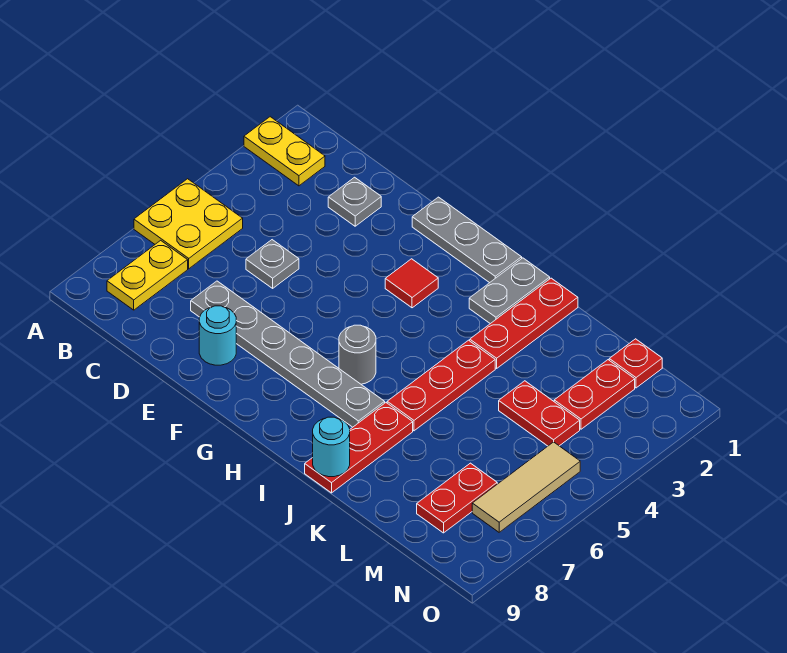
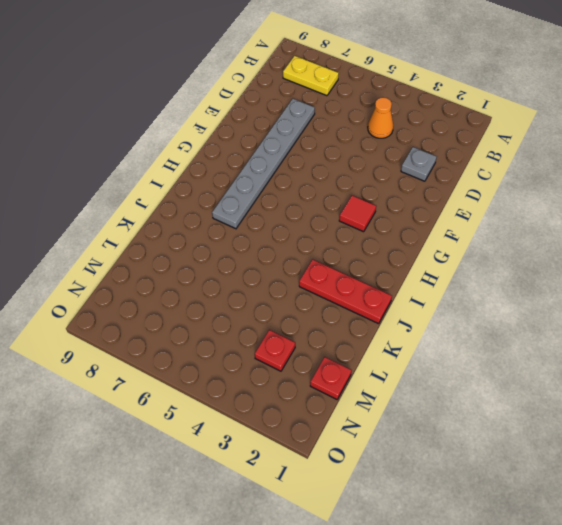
orange 1x1 cone [368,97,393,138] -> none
red 1x1 plate [255,330,295,371] -> red 1x2 plate [554,360,635,429]
none -> yellow 1x2 plate [244,117,325,186]
none -> yellow 2x2 plate [134,179,243,269]
none -> grey 1x1 plate [246,240,299,288]

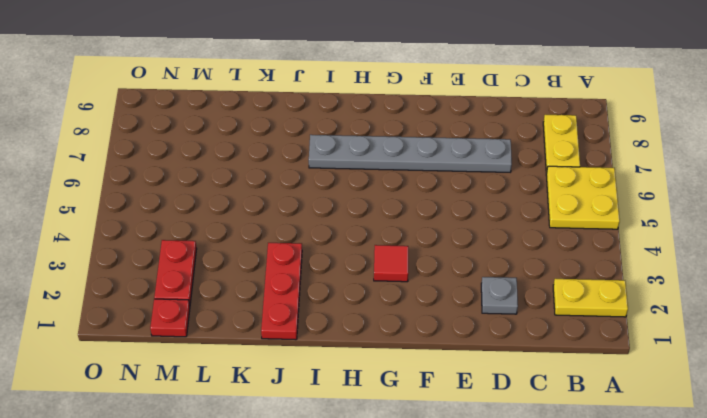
none -> grey 1x1 plate [246,240,299,288]
none -> cyan 1x1 round brick [199,306,236,365]
none -> grey 1x3 plate [412,197,522,283]

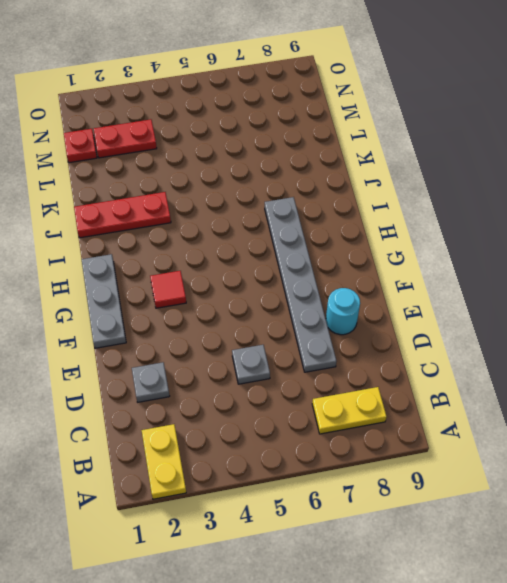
none -> yellow 2x2 plate [134,179,243,269]
none -> grey 1x1 round brick [339,325,376,384]
none -> grey 1x2 plate [469,258,550,324]

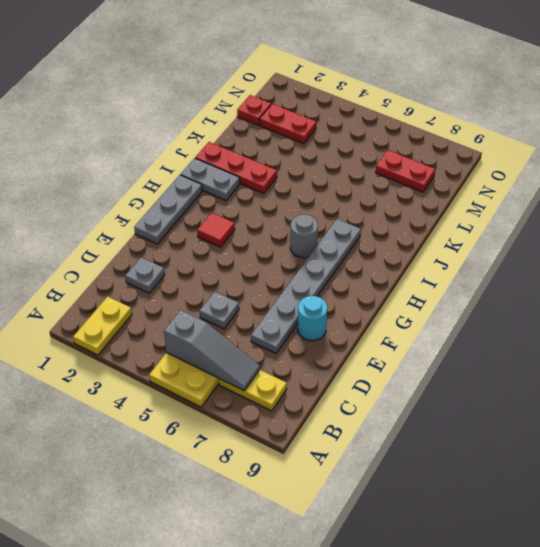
grey 1x3 slope [164,310,260,391] -> none
none -> red 1x3 plate [387,340,495,431]
none -> red 1x3 plate [305,403,413,493]
none -> red 1x2 plate [499,381,580,446]

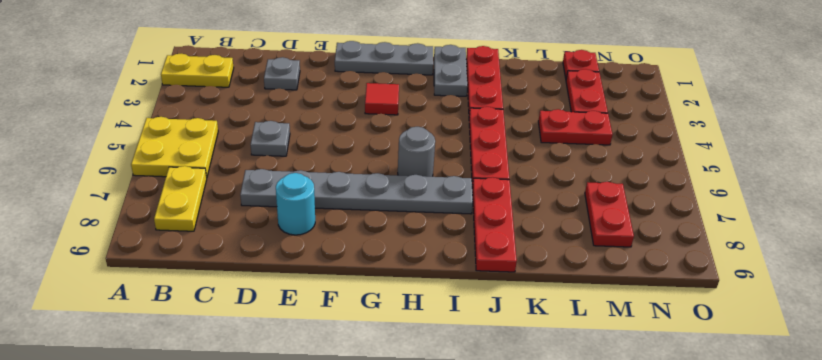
none -> tan 1x3 tile [472,442,580,532]
none -> cyan 1x1 round brick [313,417,350,477]

